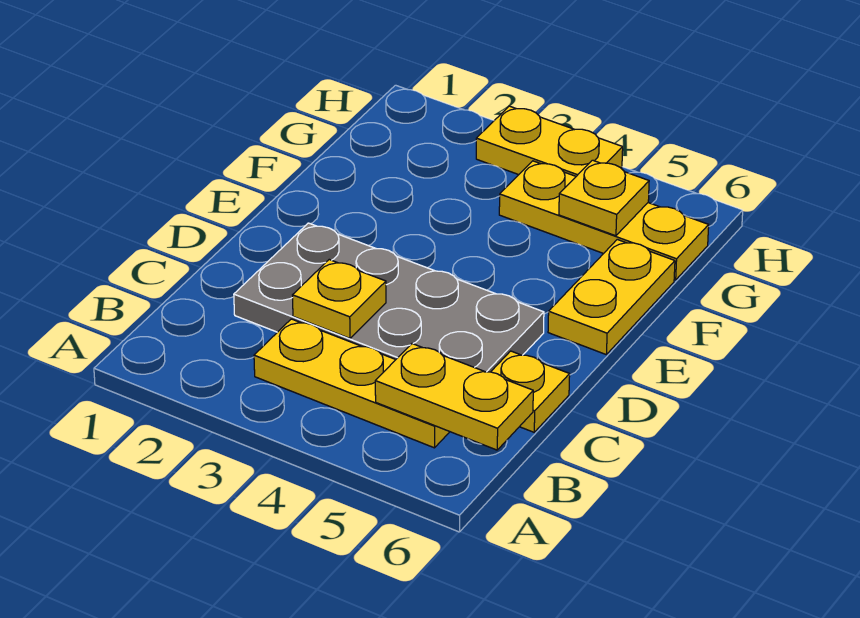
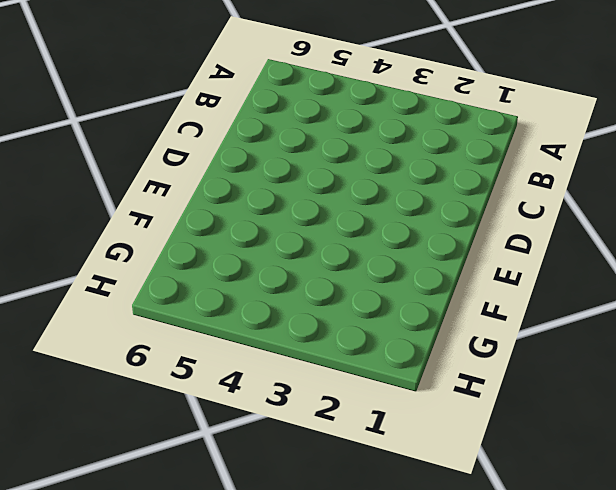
none -> yellow 1x3 plate [254,319,450,448]
none -> grey 2x4 plate [234,223,544,372]

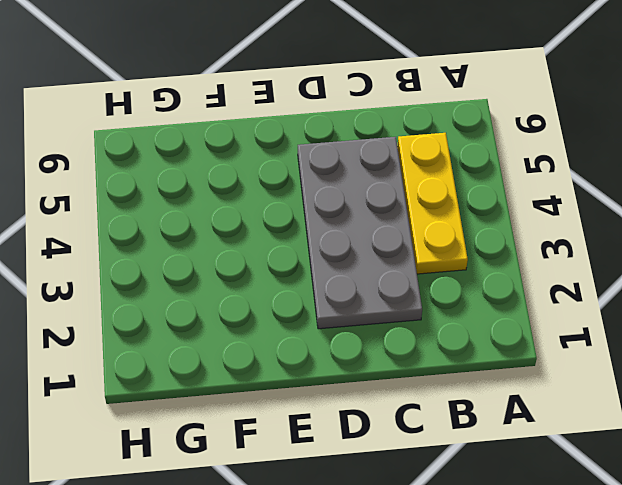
none -> yellow 1x1 plate [491,351,570,432]
none -> yellow 1x2 plate [548,239,675,354]

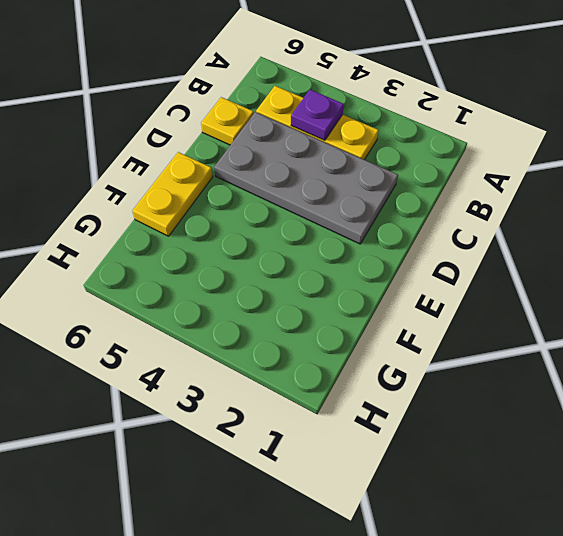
purple 1x1 plate [291,90,344,140] -> none
none -> yellow 1x3 plate [499,161,709,280]
none -> yellow 1x2 plate [476,106,623,176]

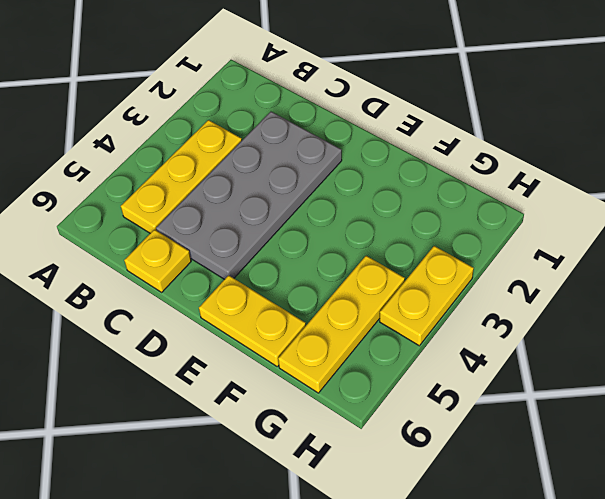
none -> yellow 1x2 plate [375,344,533,450]
none -> yellow 1x1 plate [293,260,386,338]

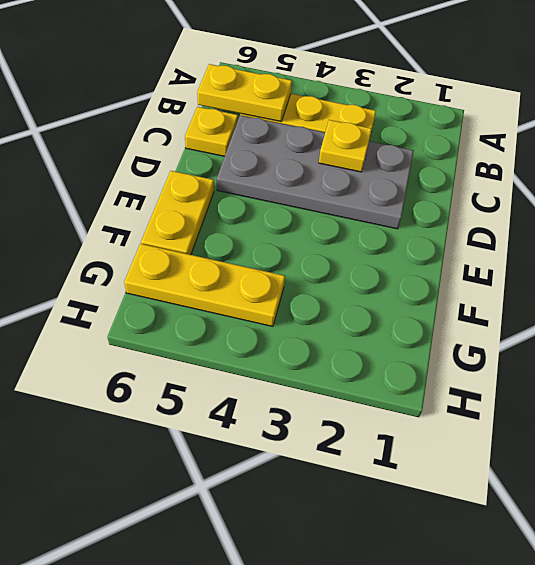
none -> yellow 1x2 plate [476,106,623,176]
none -> yellow 1x1 plate [559,160,649,236]

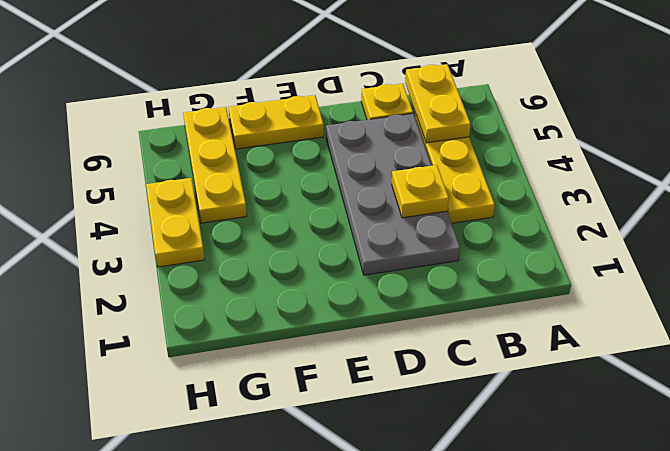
none -> yellow 1x1 plate [559,160,649,236]

